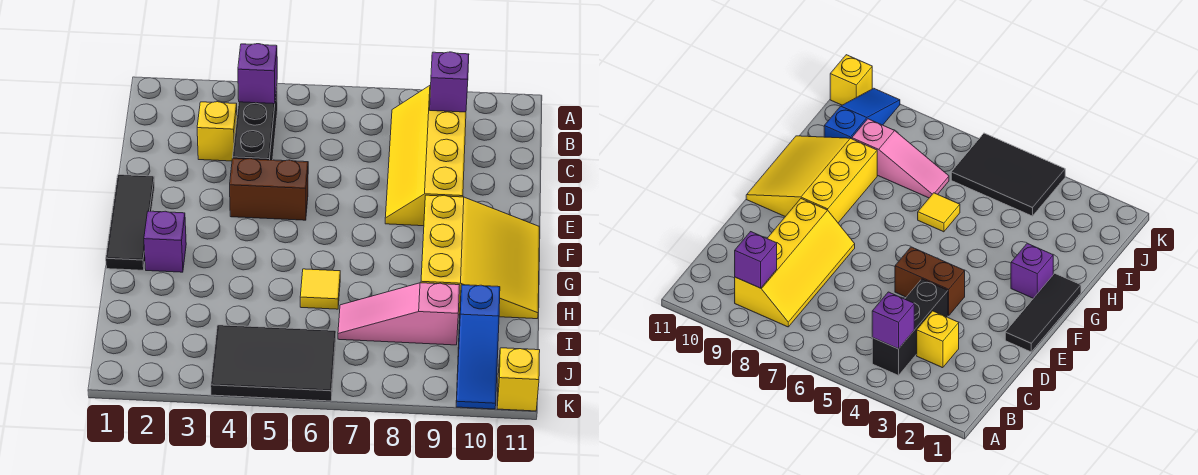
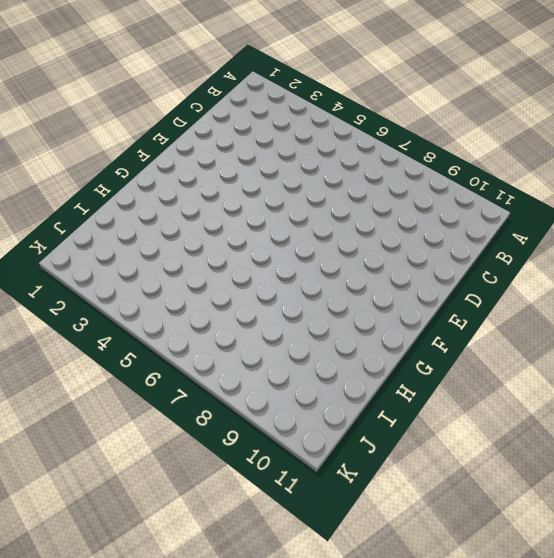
none -> black 1x3 brick [233,87,278,160]
none -> yellow 2x4 slope [385,85,466,226]
none -> yellow 1x1 brick [197,102,237,161]

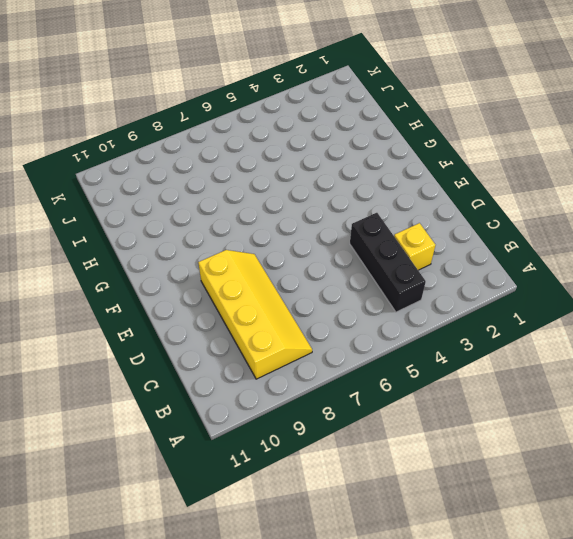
none -> black 1x3 tile [106,175,155,270]
none -> brown 1x2 brick [230,158,308,220]
none -> yellow 3x3 slope [421,195,539,319]

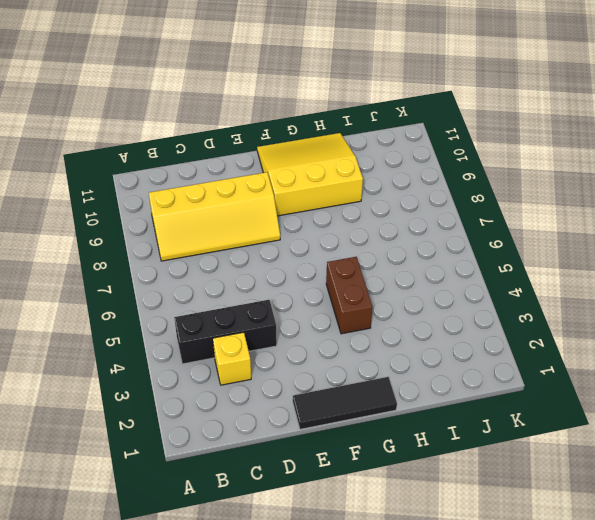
brown 1x2 brick [326,257,372,334] -> brown 1x2 brick moved to [230,158,308,220]
none -> purple 1x1 brick [144,211,186,272]
none -> yellow 1x1 tile [300,269,340,309]
none -> pink 1x3 slope [338,283,459,345]

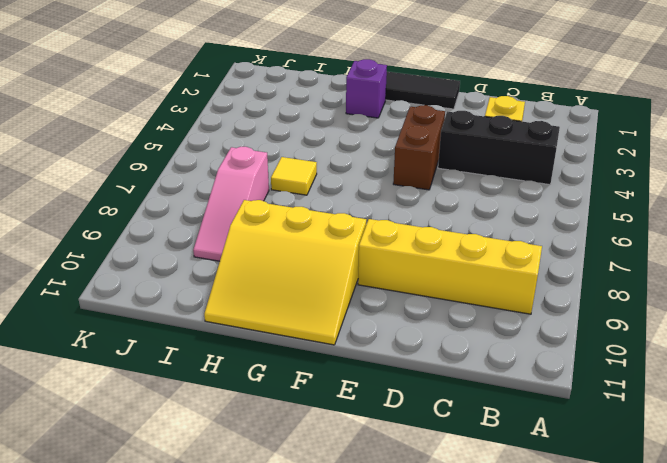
pink 1x3 slope [193,147,269,261] -> pink 1x3 slope turned to [338,283,459,345]
none -> blue 1x3 slope [456,285,500,409]
none -> black 2x3 tile [211,325,336,401]
none -> yellow 1x1 brick [497,348,540,411]

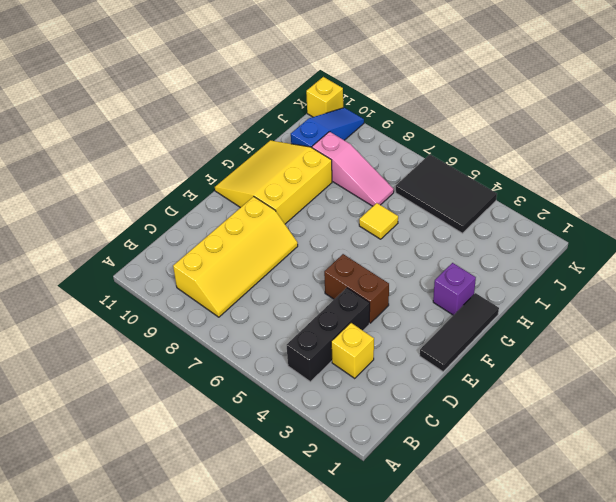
none -> purple 1x1 brick [238,44,277,104]
none -> purple 1x1 brick [430,52,469,112]

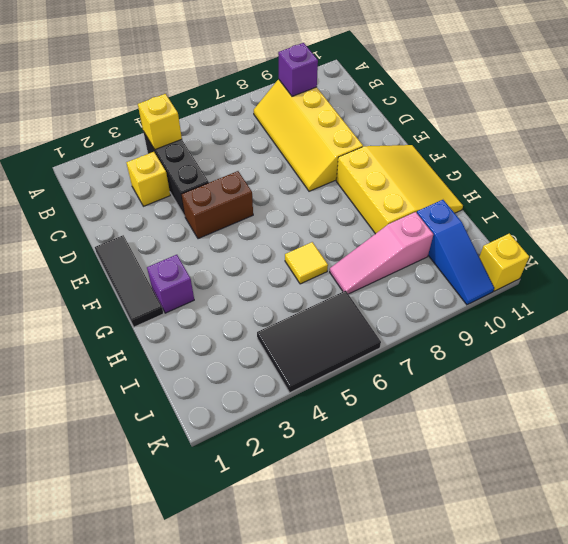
yellow 1x1 brick [138,94,182,149] -> purple 1x1 brick [238,44,277,104]

